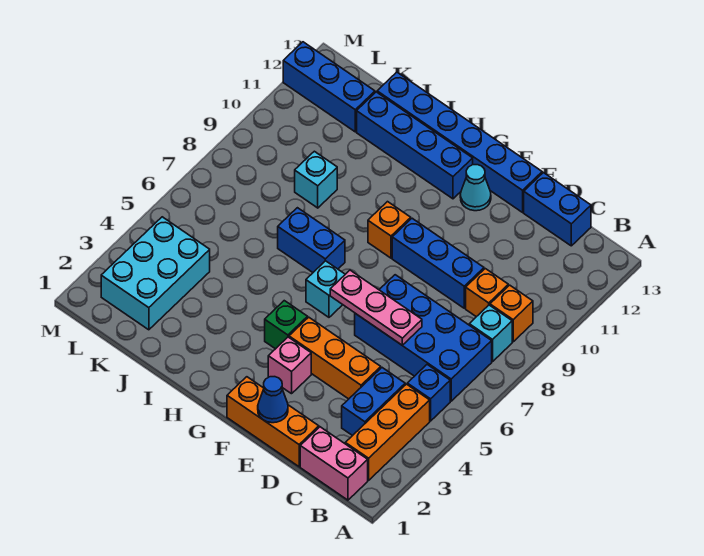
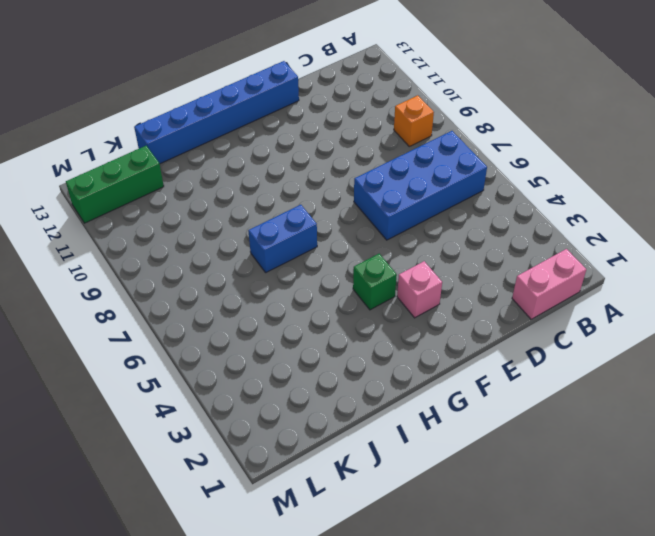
green 1x3 brick [66,146,164,223] -> blue 1x3 brick [283,42,375,132]
none -> orange 1x3 brick [345,384,430,480]
none -> blue 1x1 brick [407,365,450,421]
none -> cyan 1x1 brick [469,305,512,362]

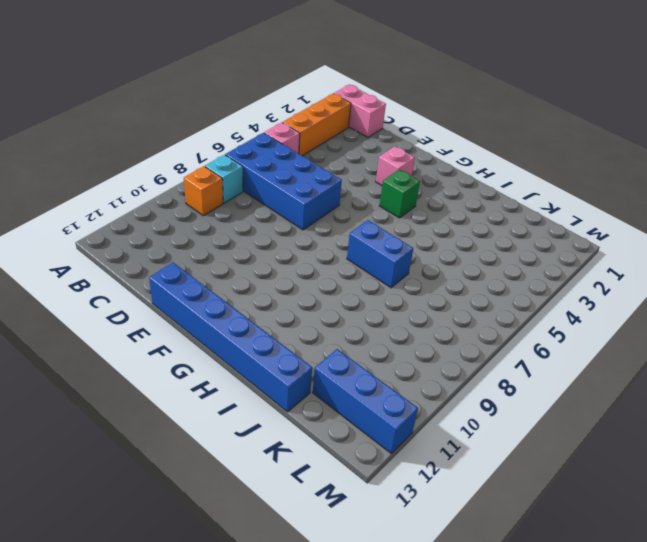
pink 1x1 brick [264,122,300,154] -> blue 1x1 brick [407,365,450,421]
none -> blue 1x2 brick [342,368,405,436]
none -> orange 1x1 brick [466,269,508,317]
none -> blue 1x2 brick [524,173,591,246]

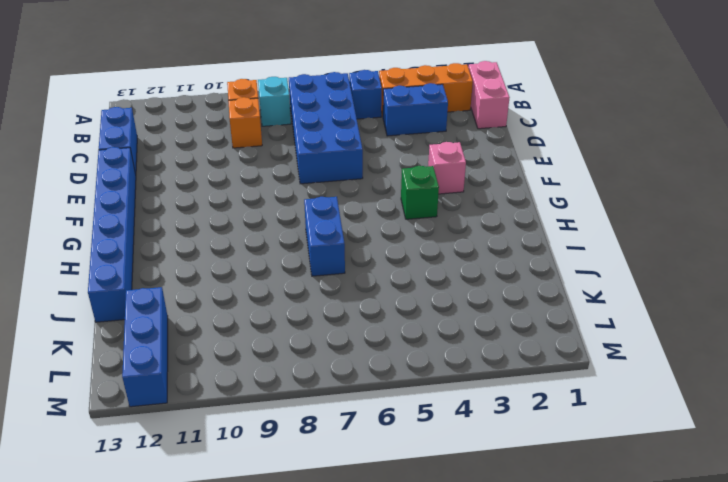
none -> orange 1x3 brick [227,377,319,467]
none -> orange 1x3 brick [289,317,381,399]
none -> blue 1x3 brick [392,218,484,308]

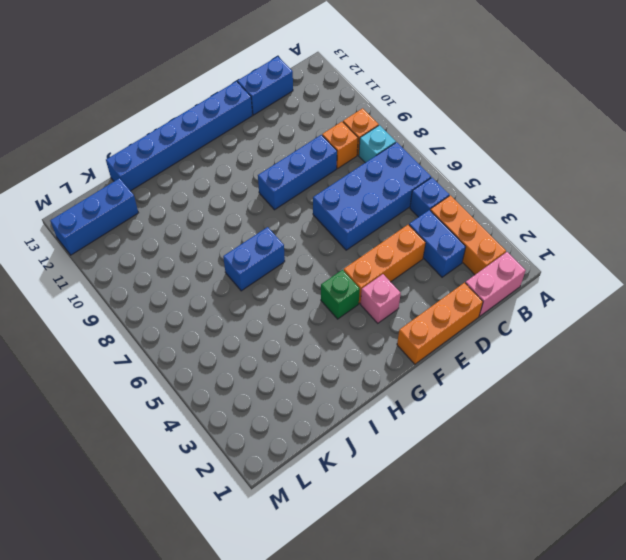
none -> cyan 1x1 cone [460,165,491,211]
none -> cyan 1x1 brick [306,261,345,317]
none -> orange 1x1 brick [368,202,411,258]

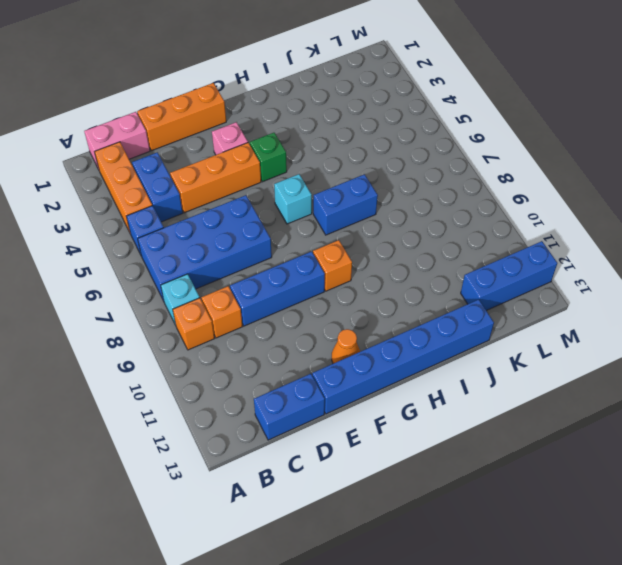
orange 1x1 cone [332,329,360,364] -> cyan 1x1 cone [460,165,491,211]
none -> blue 1x4 brick [357,92,473,199]
none -> cyan 1x1 brick [295,151,337,208]
none -> cyan 2x3 brick [101,217,210,330]

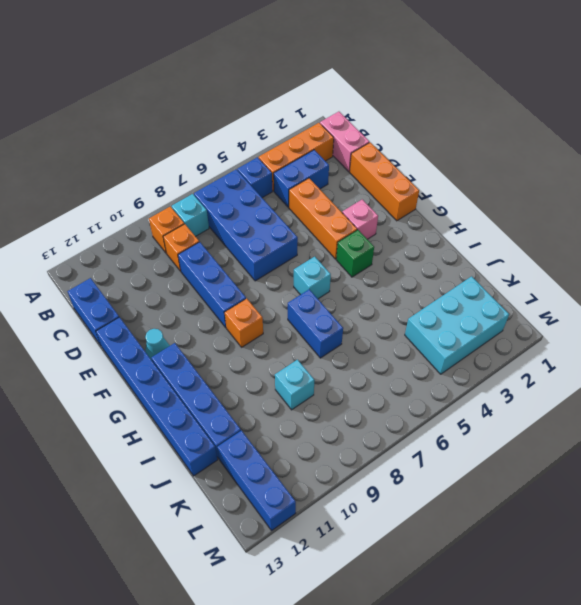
none -> pink 1x3 plate [330,270,422,345]
none -> blue 1x1 cone [258,377,288,423]

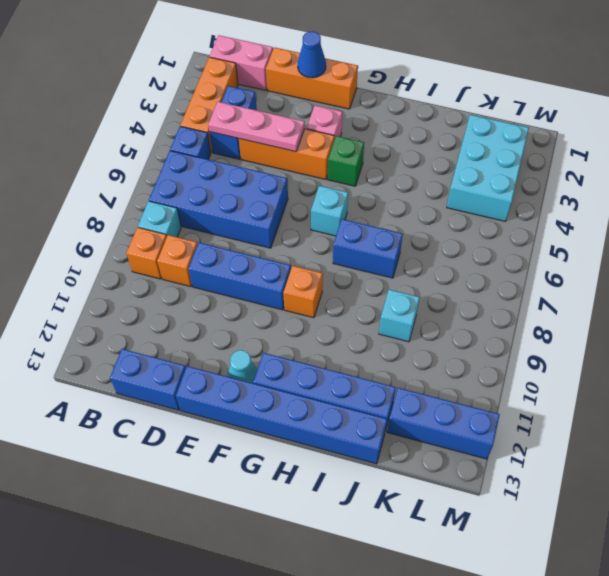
pink 1x3 plate [208,102,305,152] -> pink 1x3 plate moved to [330,270,422,345]

